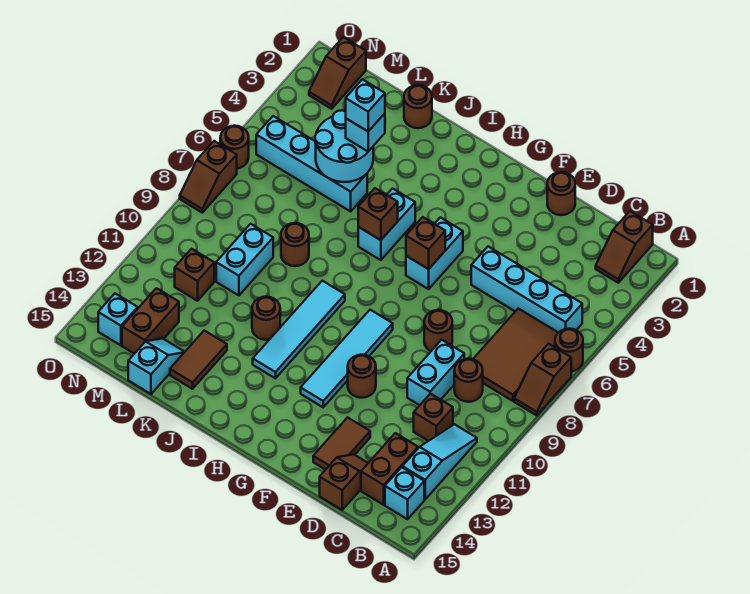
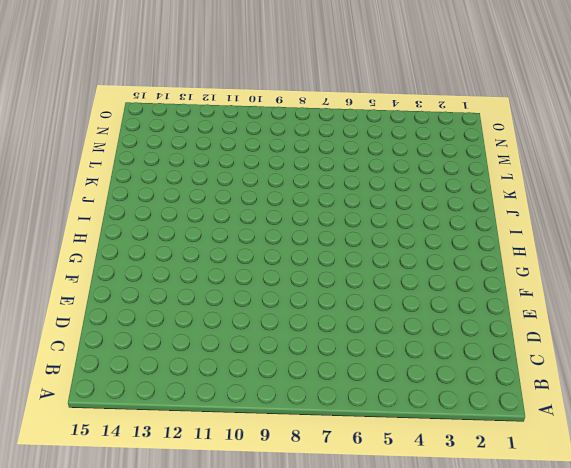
none -> brown 1x1 round brick [555,329,583,371]
none -> brown 1x2 slope [514,344,571,416]
none -> brown 1x2 slope [596,211,653,283]
none -> cyan 1x4 brick [471,246,582,333]

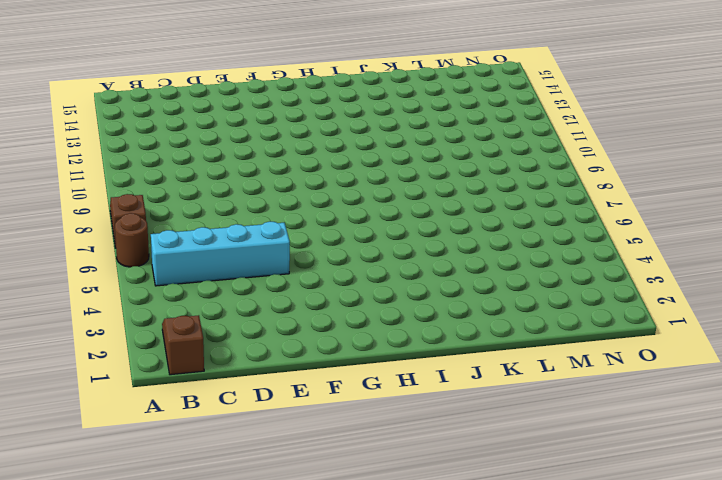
none -> brown 2x3 tile [474,308,558,401]
none -> cyan 1x3 slope [402,424,477,499]
none -> cyan 1x1 brick [385,467,424,519]
none -> brown 1x1 round brick [454,359,483,402]

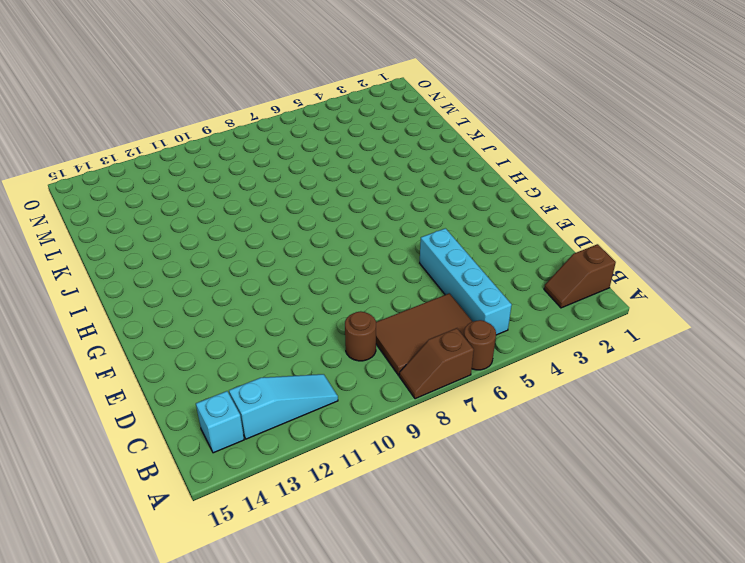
none -> brown 1x1 brick [414,394,453,441]
none -> brown 1x2 brick [361,433,418,505]
none -> cyan 1x2 brick [407,340,464,405]
none -> brown 1x2 slope [320,454,368,510]

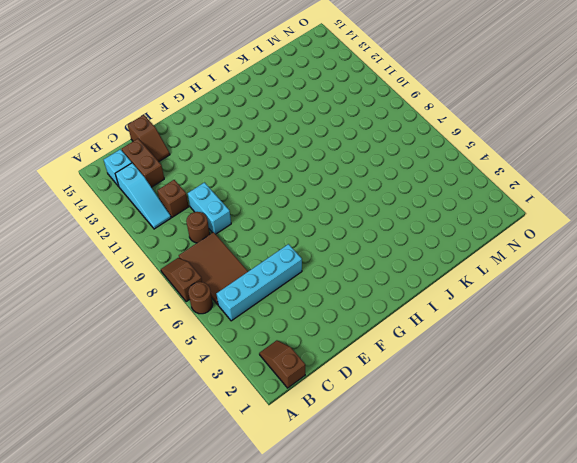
none -> brown 1x1 round brick [547,172,575,215]
none -> brown 1x1 round brick [424,310,452,351]
none -> brown 1x2 tile [313,417,370,470]
none -> brown 1x1 round brick [348,355,376,398]

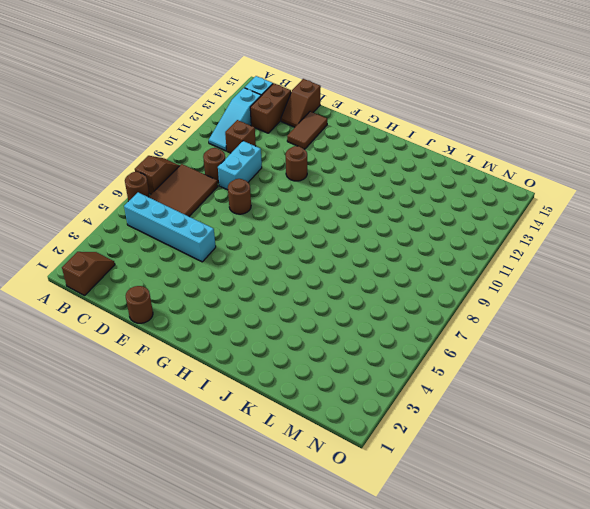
none -> cyan 1x2 brick [406,217,463,289]
none -> cyan 1x4 tile [301,310,393,407]
none -> cyan 1x2 brick [358,188,415,260]
none -> cyan 1x4 tile [253,281,345,378]

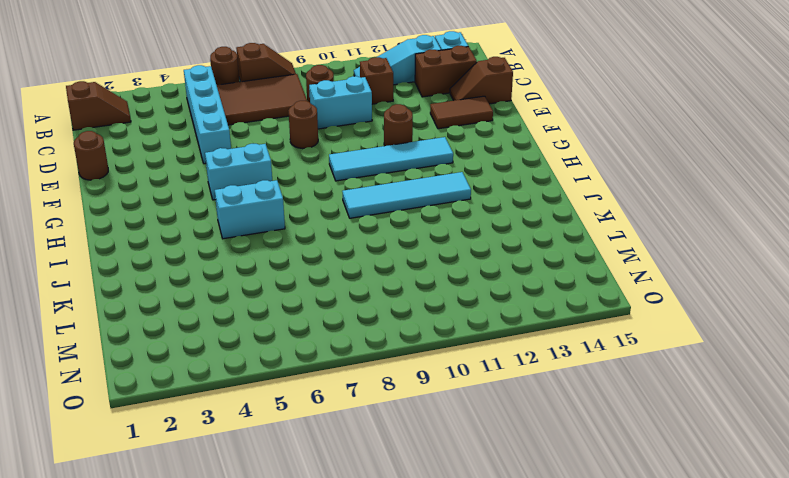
none -> brown 1x1 round brick [252,297,280,340]
none -> brown 1x1 round brick [404,85,432,128]
none -> cyan 1x4 brick [256,116,367,211]
none -> brown 1x1 round brick [281,223,309,266]

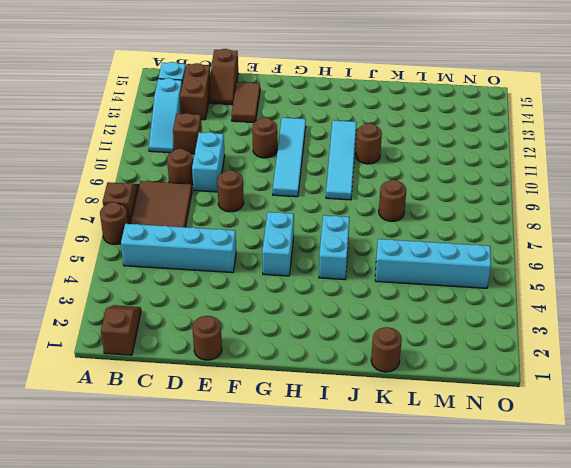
none -> brown 1x2 tile [170,331,227,389]
none -> cyan 1x2 brick [216,224,273,295]
none -> cyan 1x2 slope [128,338,184,394]
none -> brown 1x1 brick [175,249,214,301]

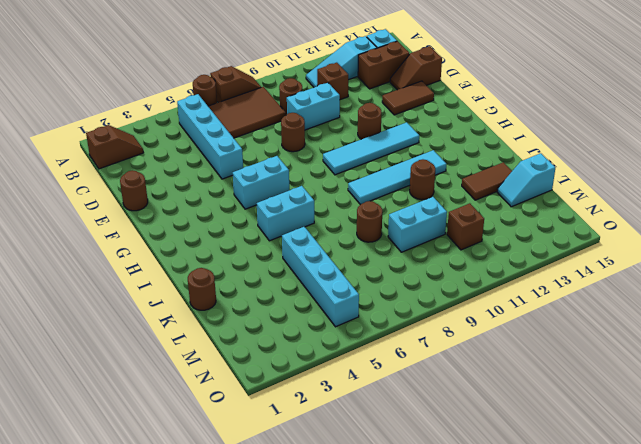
none -> brown 1x2 brick [122,288,179,354]
none -> brown 1x2 slope [309,37,366,109]
none -> cyan 1x1 brick [98,294,138,345]
none -> brown 1x1 round brick [220,126,249,168]

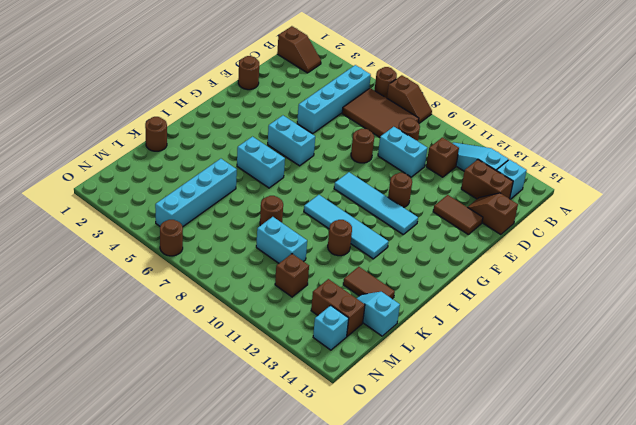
none -> brown 1x2 slope [309,37,366,109]
none -> brown 1x2 slope [180,141,237,212]
none -> brown 1x1 brick [406,217,445,269]
none -> brown 1x1 brick [358,188,398,240]

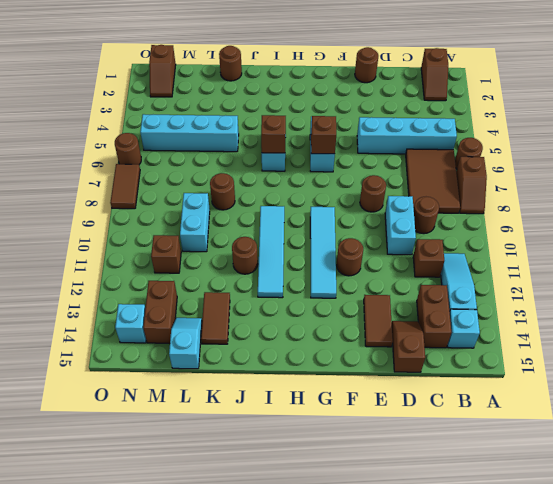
brown 1x2 tile [110,164,140,209] -> brown 1x2 slope [180,141,237,212]
none -> cyan 2x2 round brick [315,110,373,182]
none -> cyan 1x1 brick [346,114,385,151]
none -> cyan 1x1 brick [346,79,385,131]

